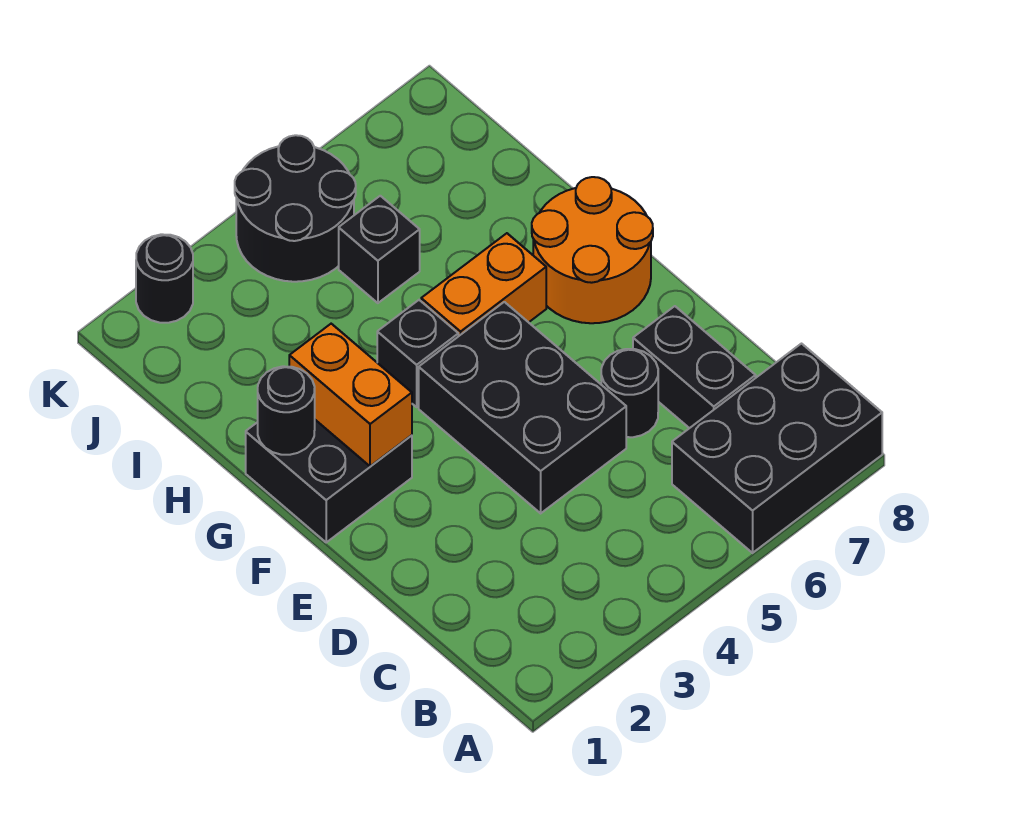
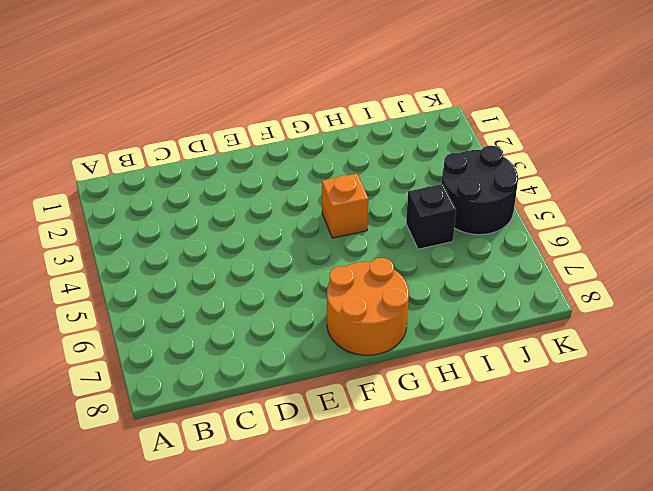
orange 1x1 brick [322,174,368,238] -> black 1x1 brick [377,300,458,407]
none -> black 2x3 brick [672,344,882,553]
none -> black 1x2 brick [633,306,756,428]
none -> black 2x3 brick [419,302,626,513]

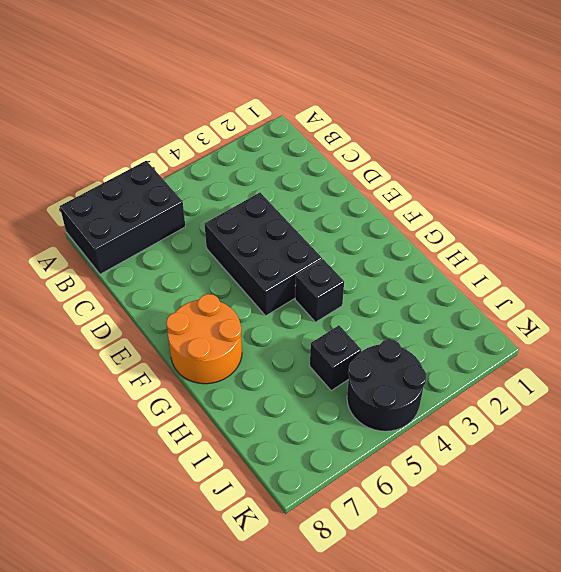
none -> black 1x2 brick [633,306,756,428]
none -> black 1x1 round brick [601,349,658,437]
none -> black 2x2 brick [246,420,412,542]

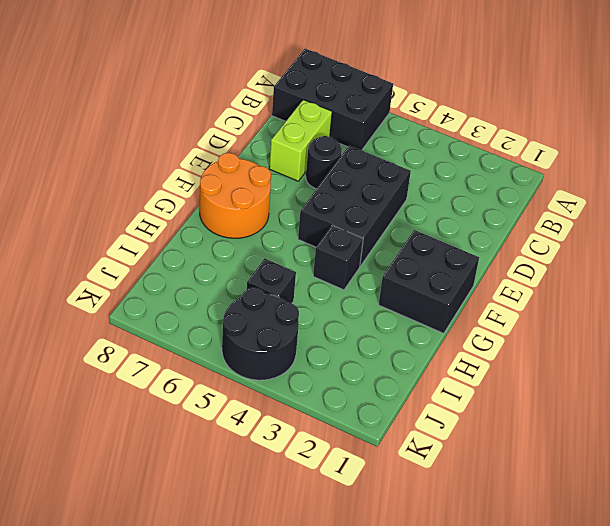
lime 1x2 brick [269,100,332,181] -> black 1x2 brick [633,306,756,428]
none -> orange 1x2 brick [421,233,546,336]
none -> black 1x1 round brick [136,234,193,323]
none -> orange 1x2 brick [289,324,412,466]

